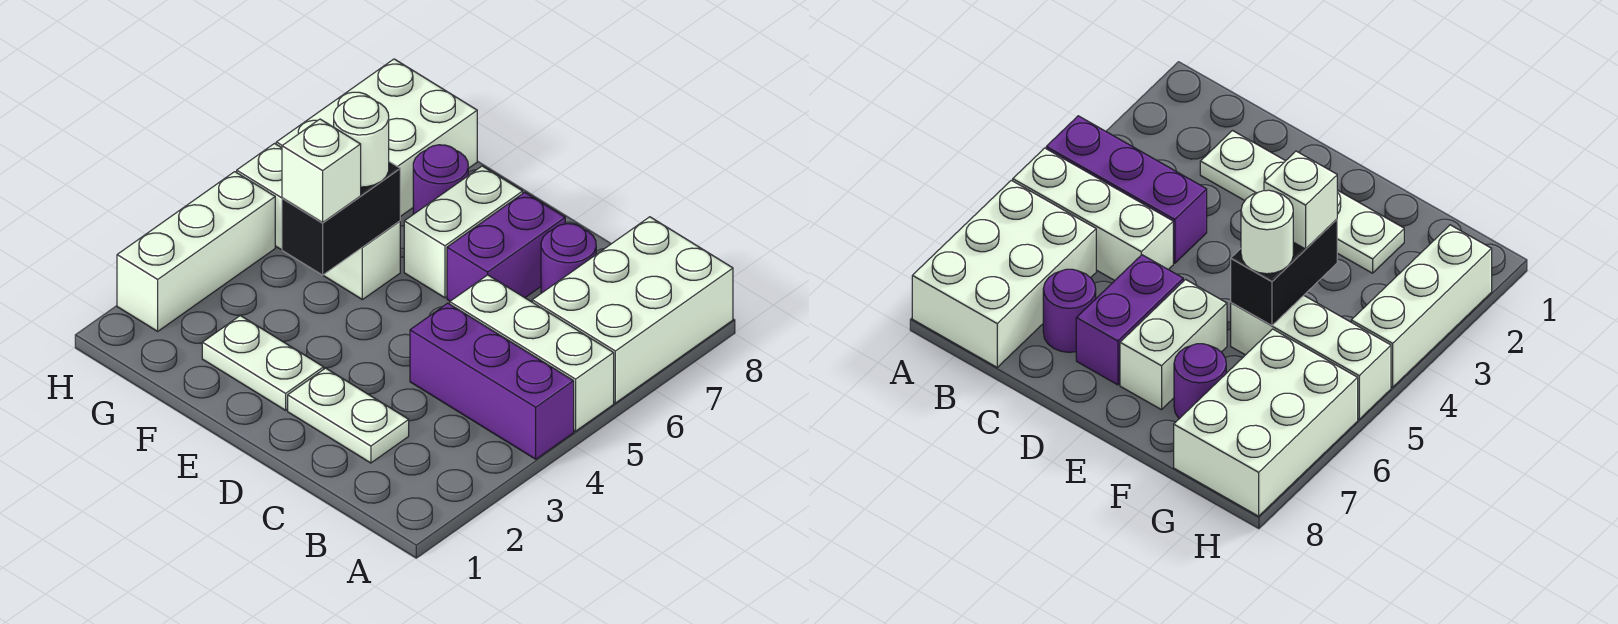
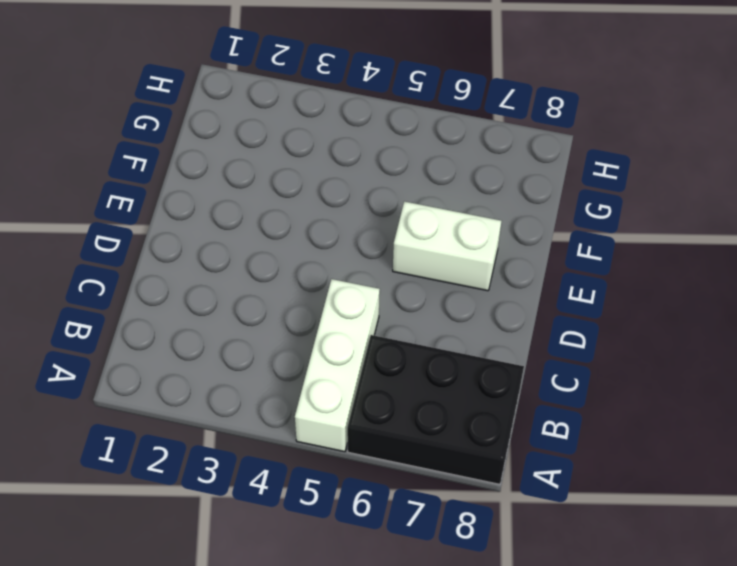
black 2x3 brick [347,335,524,484] -> white 2x3 brick [532,217,733,403]
none -> purple 1x3 brick [410,303,574,459]
none -> white 1x2 plate [288,368,409,463]
none -> purple 1x1 round brick [541,224,596,293]

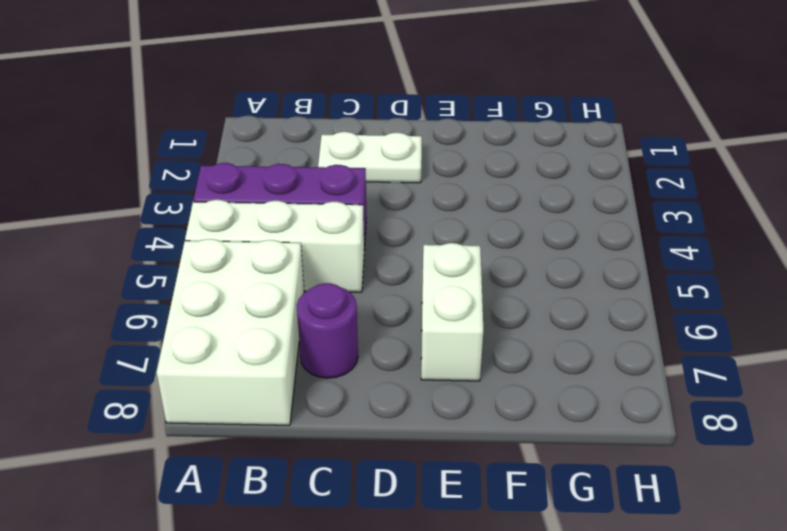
none -> purple 1x2 brick [447,192,565,301]
none -> white 1x2 plate [202,316,324,410]
none -> white 1x3 brick [237,143,400,300]

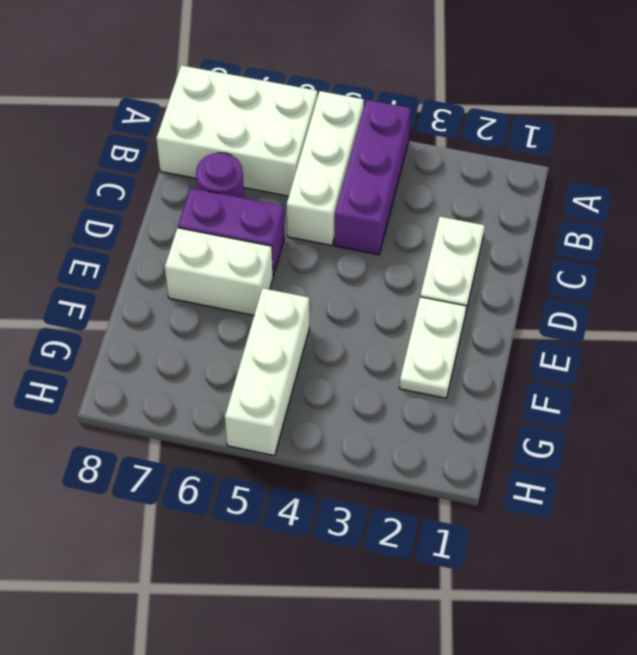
none -> purple 1x1 round brick [413,145,468,214]
none -> white 2x3 brick [276,59,477,216]
none -> white 1x3 brick [117,172,275,331]

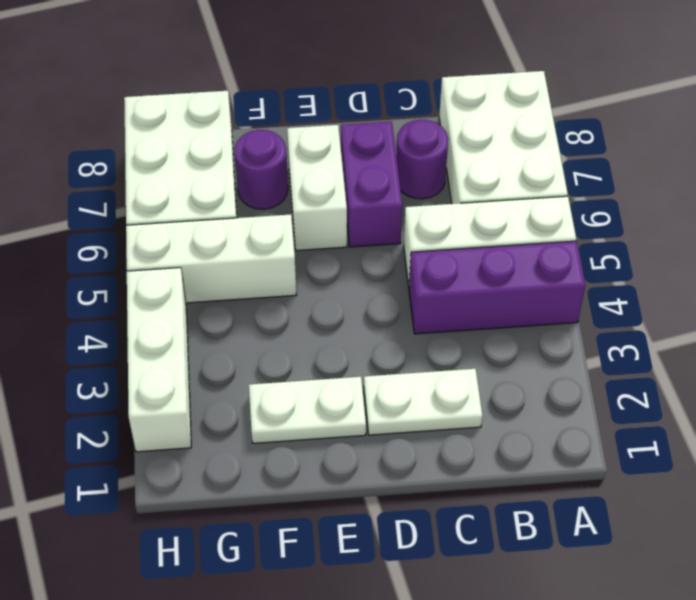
none -> black 1x2 brick [282,162,400,275]
none -> white 1x1 brick [282,119,361,223]
none -> white 1x1 round brick [334,96,389,187]

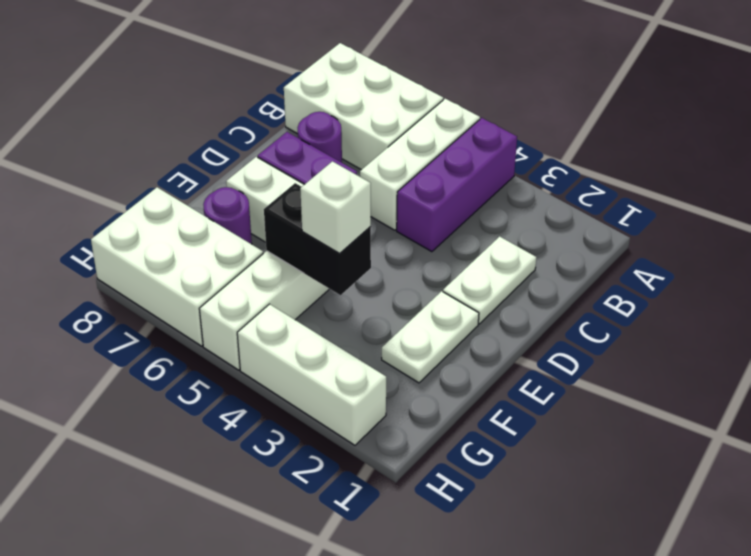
none -> white 1x1 round brick [334,96,389,187]

